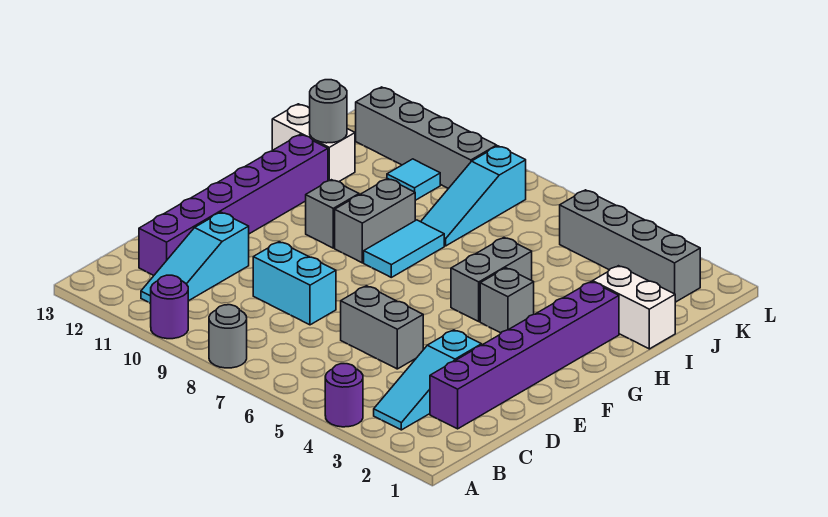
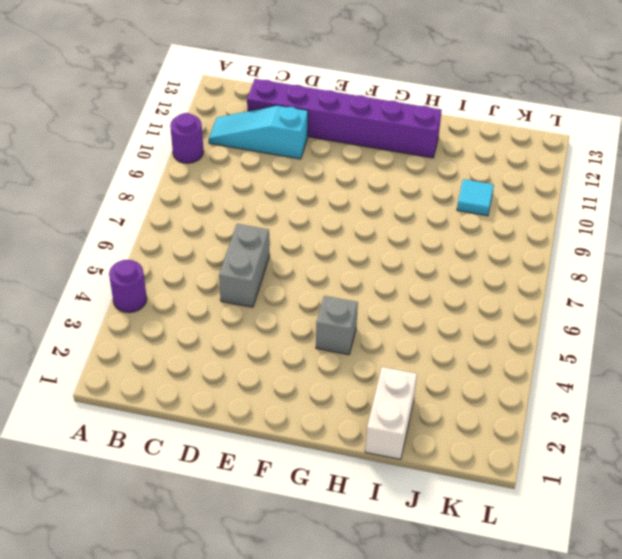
none -> grey 1x1 round brick [209,305,247,368]
none -> cyan 1x3 slope [374,330,481,430]
none -> purple 1x6 brick [430,282,619,429]

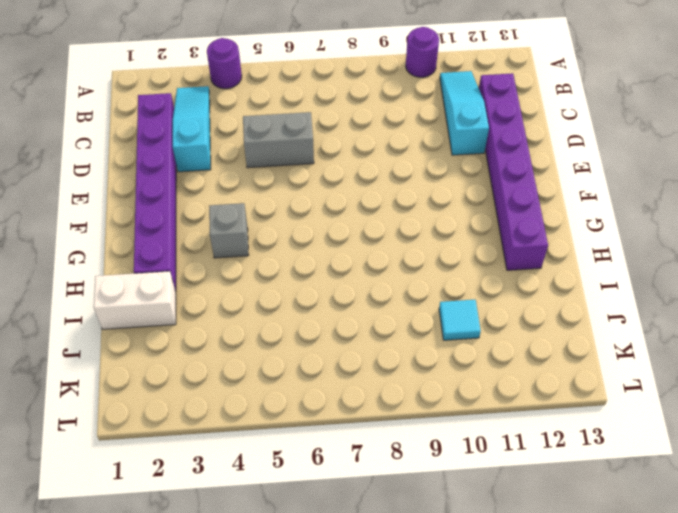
none -> grey 1x1 round brick [209,305,247,368]
none -> cyan 1x2 brick [253,242,336,325]
none -> grey 1x2 brick [451,238,532,321]

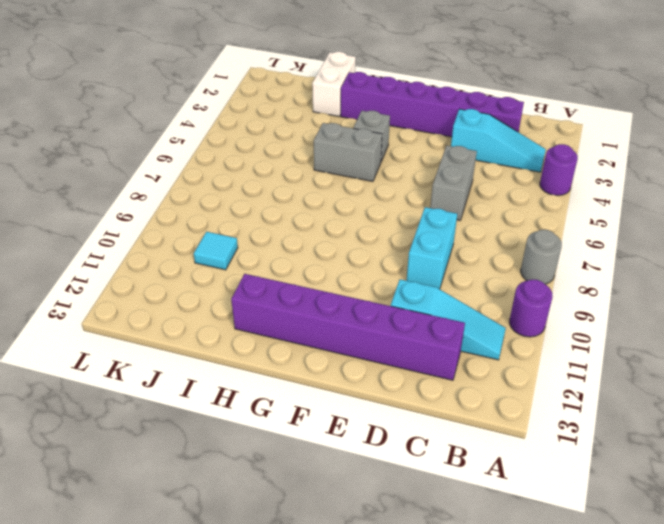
none -> cyan 1x2 tile [364,220,444,277]
none -> grey 1x2 brick [335,179,415,263]
none -> grey 1x1 brick [306,180,359,248]

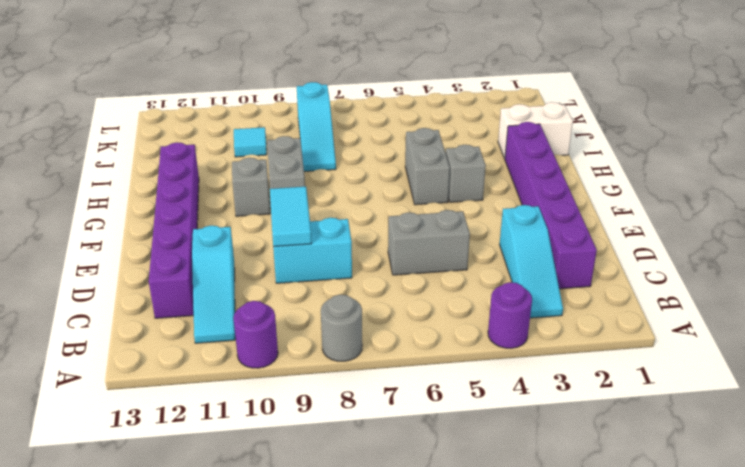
cyan 1x2 tile [270,187,312,247] -> cyan 1x2 tile moved to [364,220,444,277]
none -> white 1x2 brick [272,104,355,182]
none -> grey 1x4 brick [560,190,700,302]
none -> grey 1x4 brick [356,87,497,189]

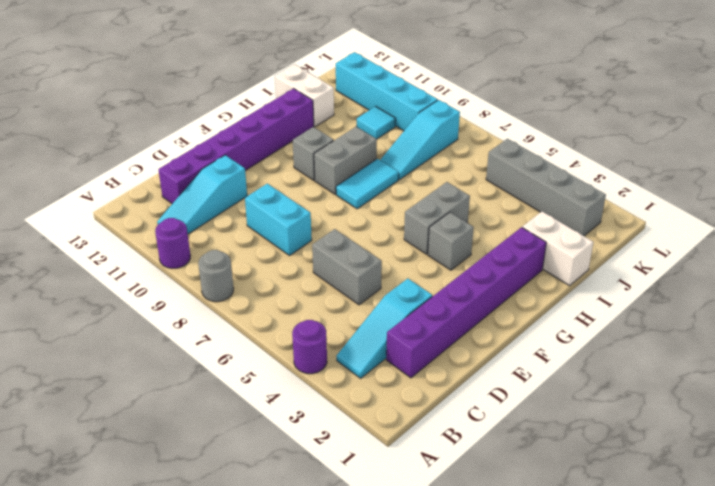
cyan 1x4 brick [336,52,438,131] -> grey 1x4 brick [356,87,497,189]
none -> grey 1x1 round brick [310,80,347,143]

